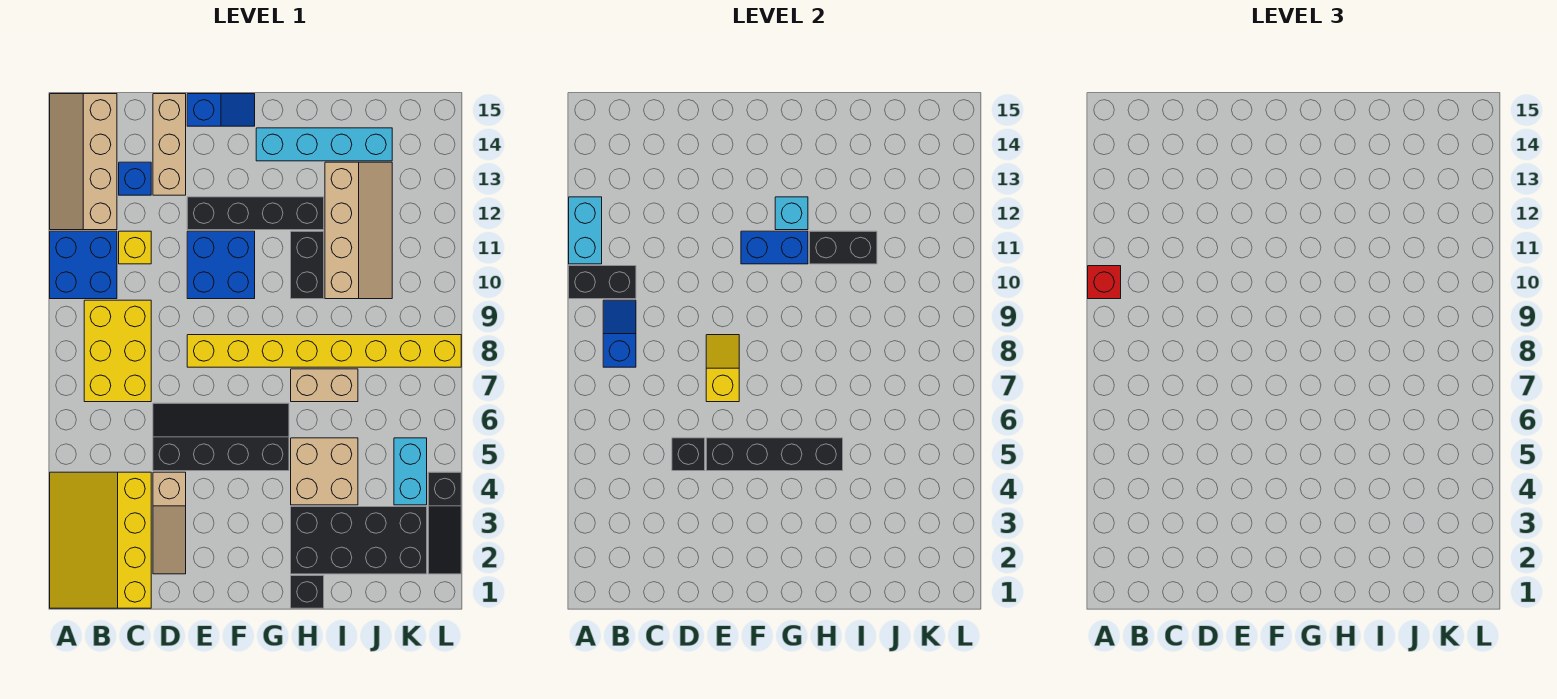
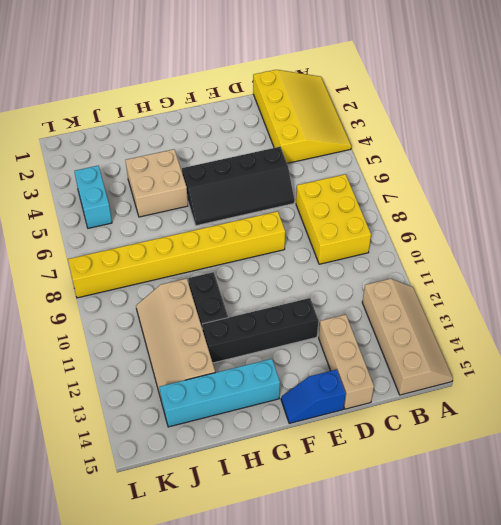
none -> blue 2x2 brick [50,231,117,299]
none -> yellow 1x1 brick [119,231,151,264]
none -> blue 1x1 brick [119,162,151,195]
none -> tan 1x3 slope [153,472,186,574]

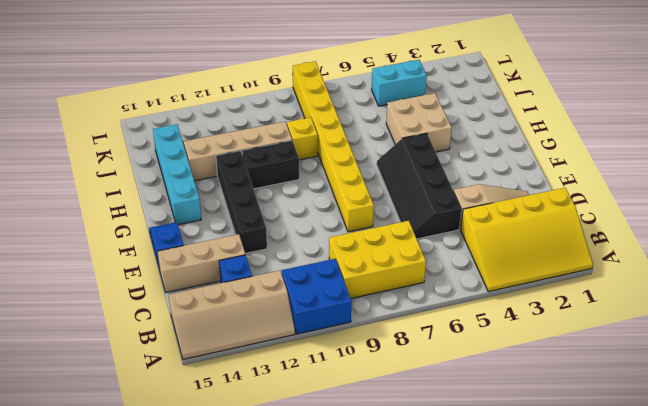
yellow 1x1 brick [287,117,318,160] -> yellow 1x1 brick moved to [119,231,151,264]
none -> blue 2x2 brick [187,231,255,299]
none -> black 1x1 brick [291,576,324,608]
none -> black 2x4 brick [291,507,427,574]
none -> tan 1x2 brick [291,369,358,402]

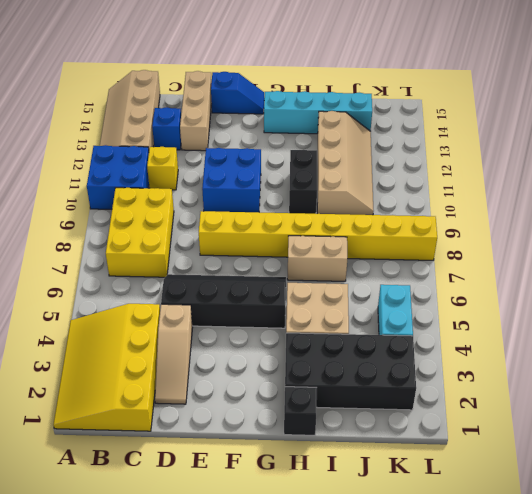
none -> black 1x4 brick [187,197,324,230]
none -> black 1x3 slope [428,472,461,574]
none -> black 1x2 brick [569,266,636,299]
none -> cyan 1x2 brick [569,197,602,264]

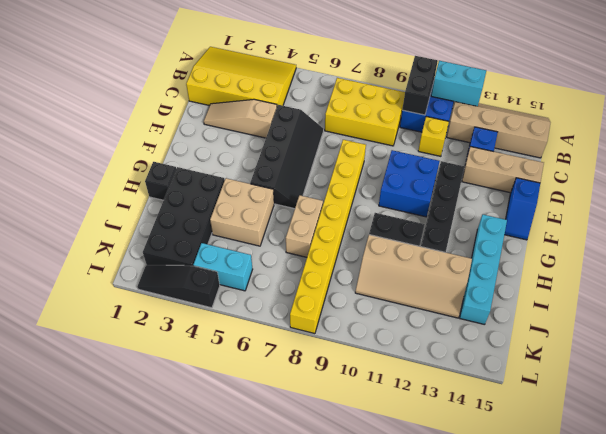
none -> blue 1x2 slope [603,300,636,367]
none -> black 1x1 brick [672,438,705,471]
none -> black 1x4 brick [706,438,843,471]
none -> yellow 1x2 slope [706,335,739,402]

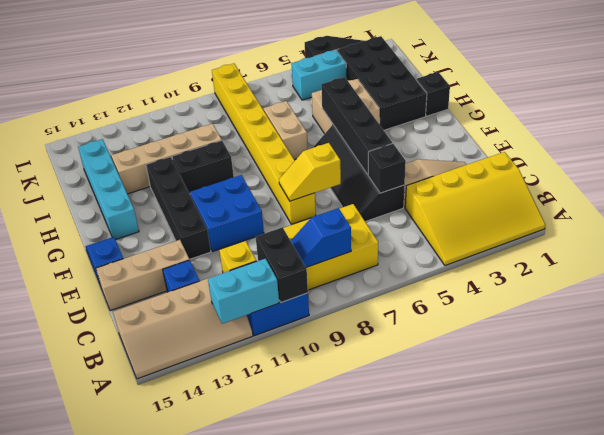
none -> blue 1x2 brick [741,231,808,264]
none -> cyan 1x1 brick [775,197,808,230]
none -> black 1x2 brick [810,231,877,264]
none -> red 1x1 brick [1088,266,1121,299]

